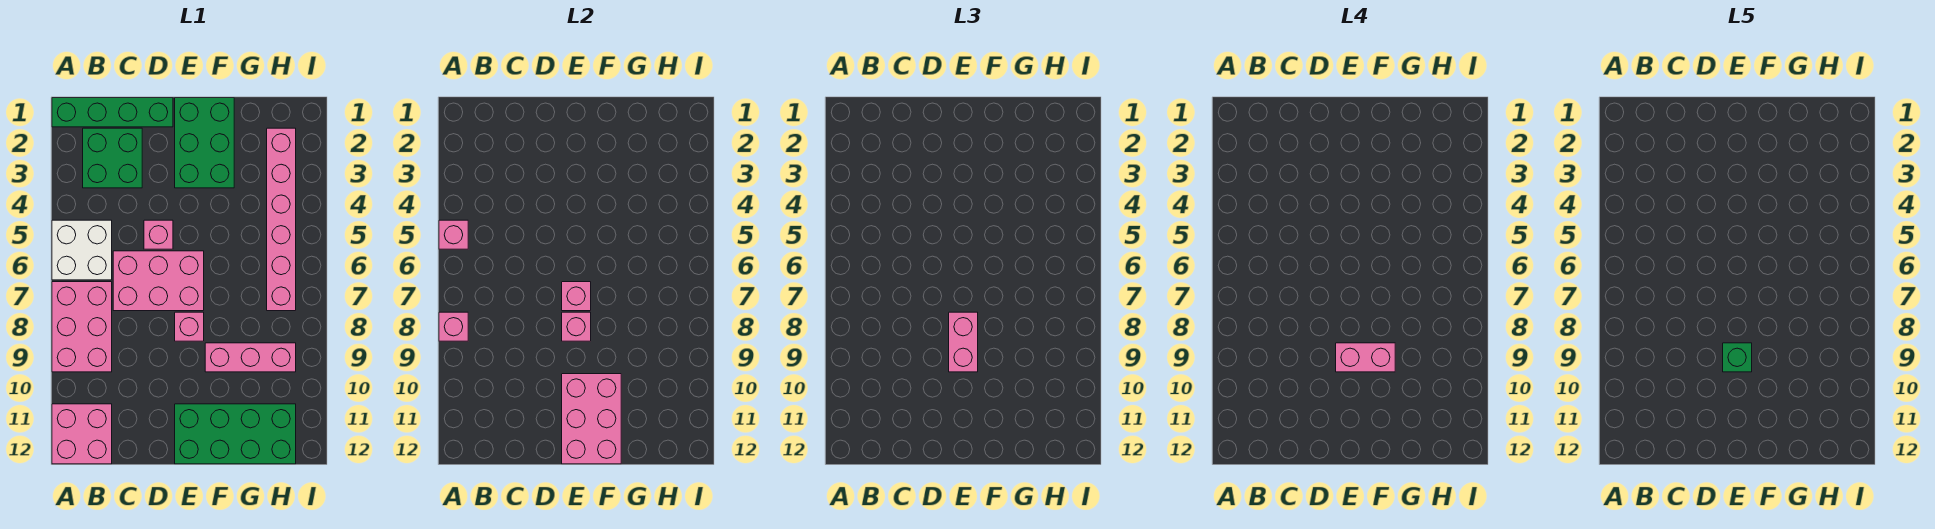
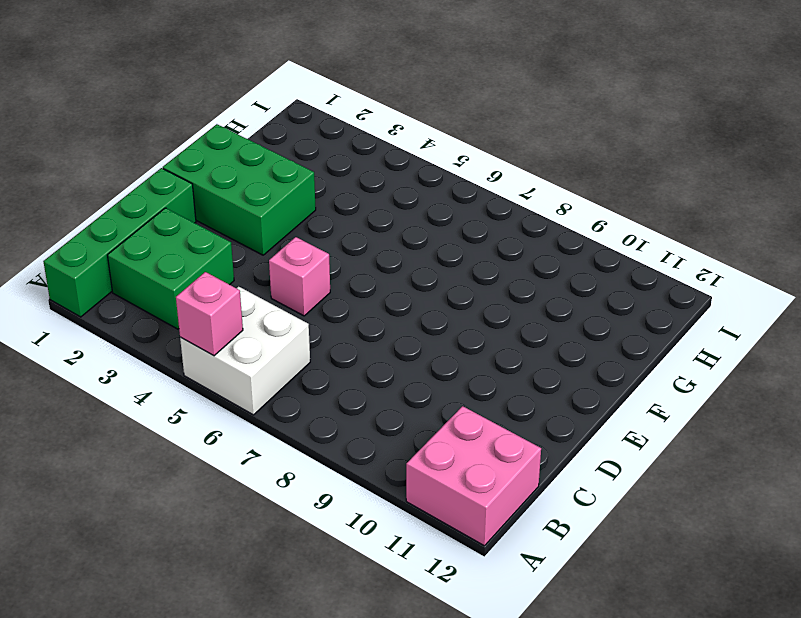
none -> pink 2x3 brick [52,282,112,372]
none -> pink 2x3 brick [113,251,204,311]
none -> pink 1x1 brick [175,312,204,341]

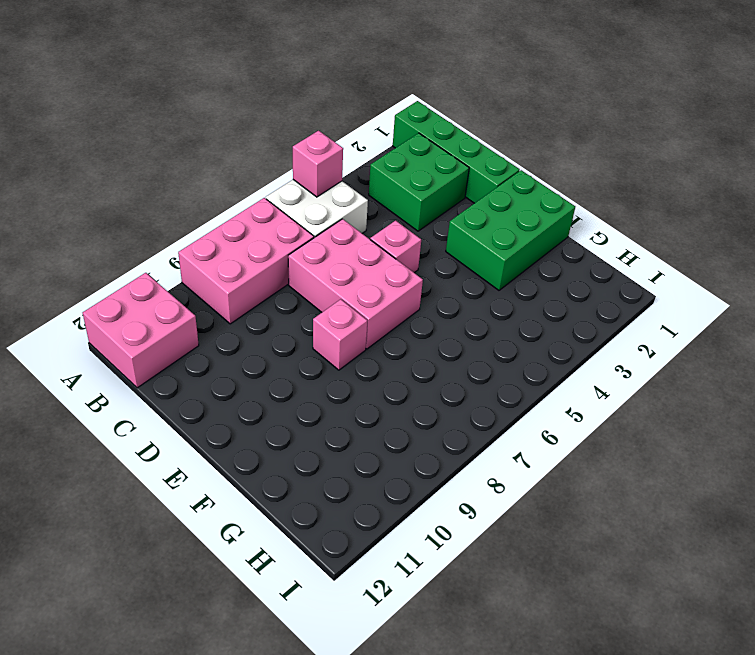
none -> green 2x4 brick [175,404,296,464]
none -> pink 1x3 brick [205,343,296,372]
none -> pink 1x6 brick [267,128,296,311]

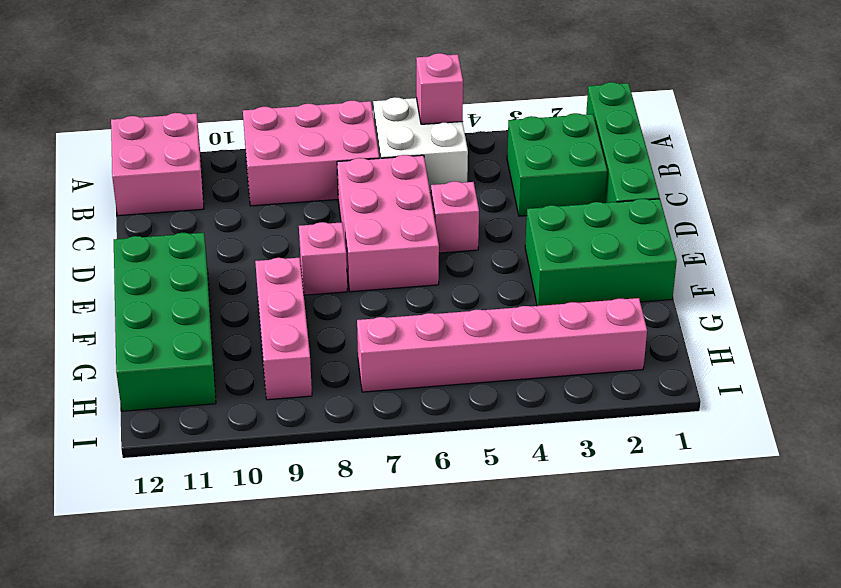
none -> pink 1x1 brick [439,312,468,341]
none -> pink 1x1 brick [562,282,591,311]
none -> pink 1x1 brick [562,312,591,341]

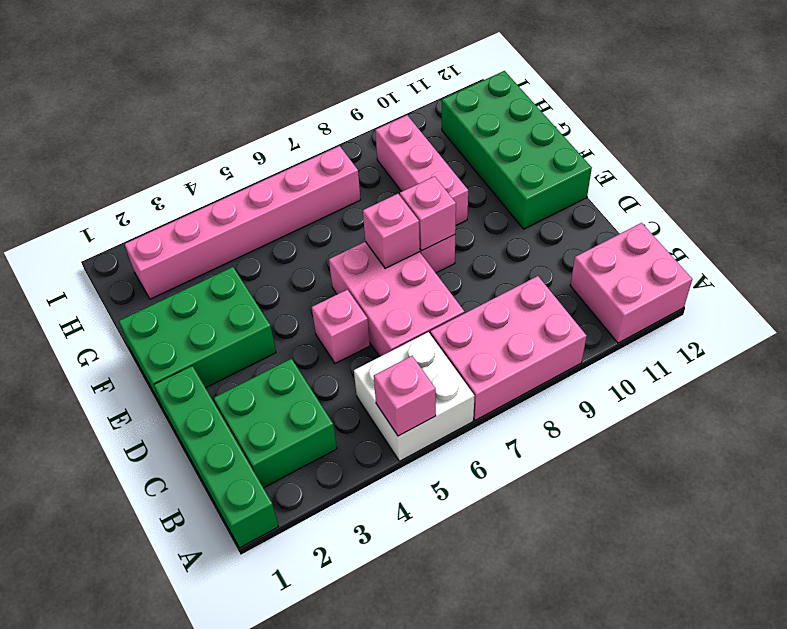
none -> pink 1x1 brick [439,312,468,341]
none -> pink 2x3 brick [562,374,621,464]
none -> pink 1x2 brick [949,312,978,372]

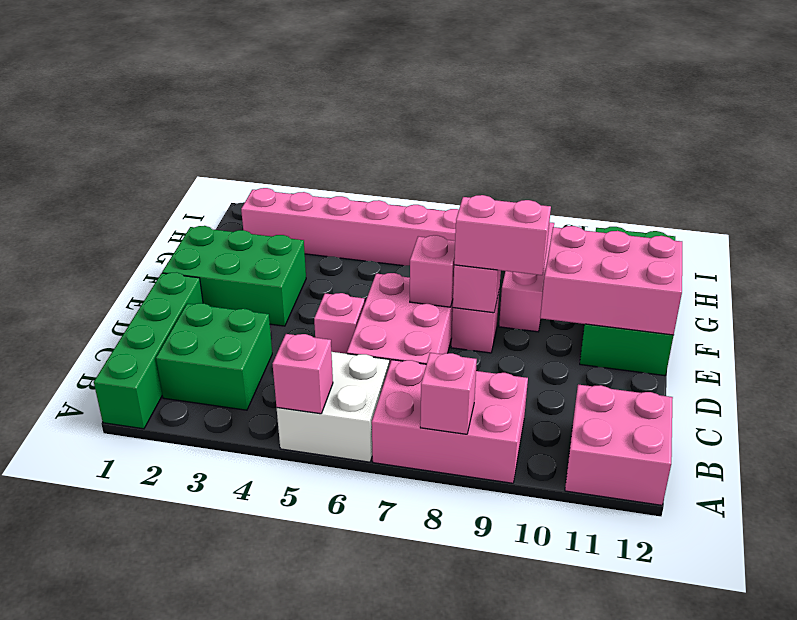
none -> pink 1x2 brick [1336,343,1395,372]
none -> green 1x1 brick [1723,343,1752,372]

